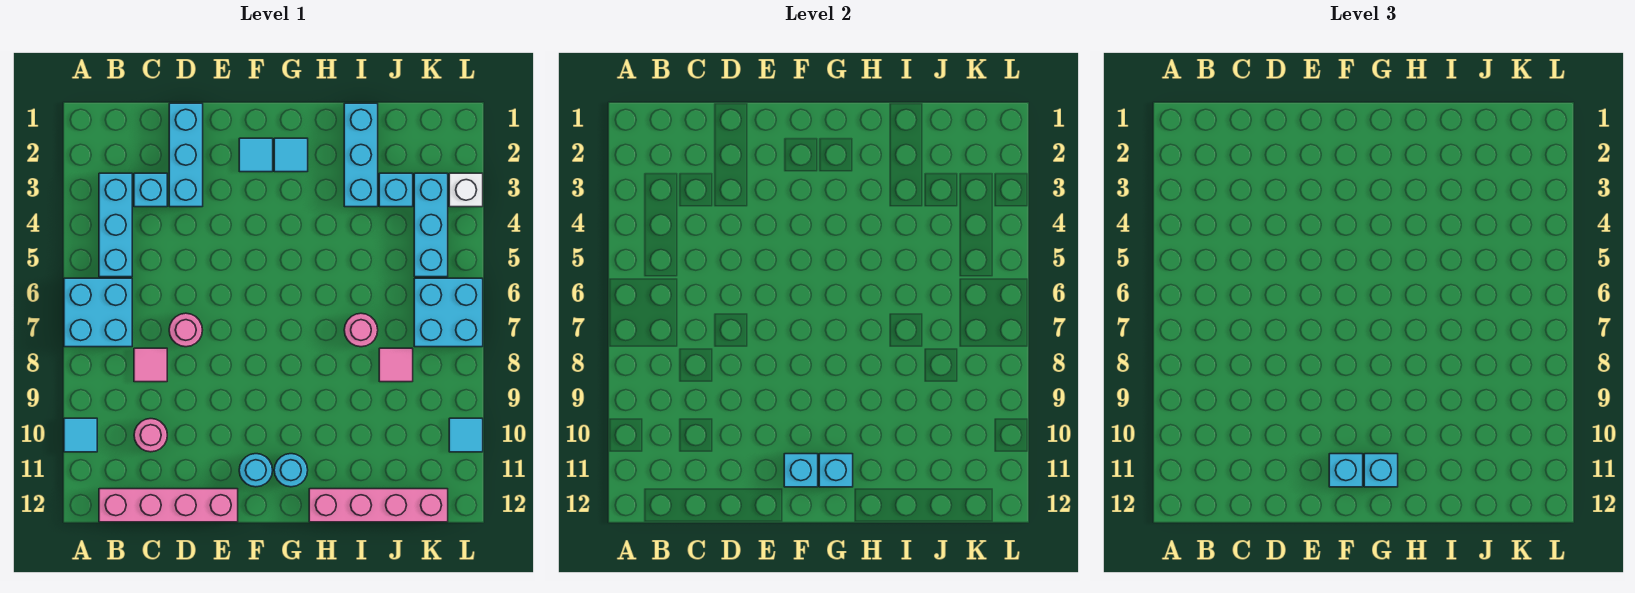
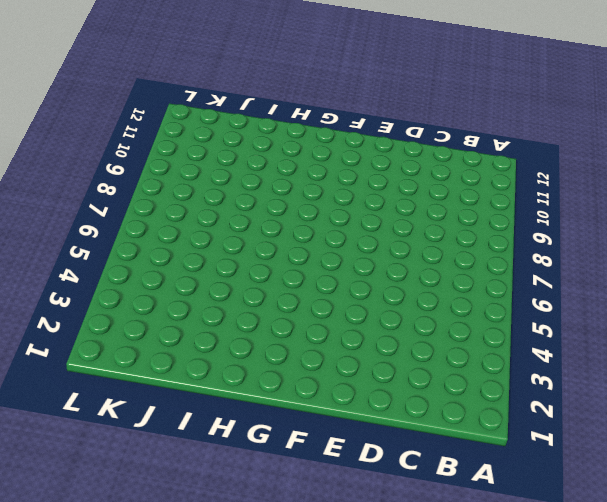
none -> cyan 2x2 brick [64,278,132,347]
none -> cyan 1x1 tile [64,418,97,452]
none -> cyan 1x3 brick [99,173,132,277]

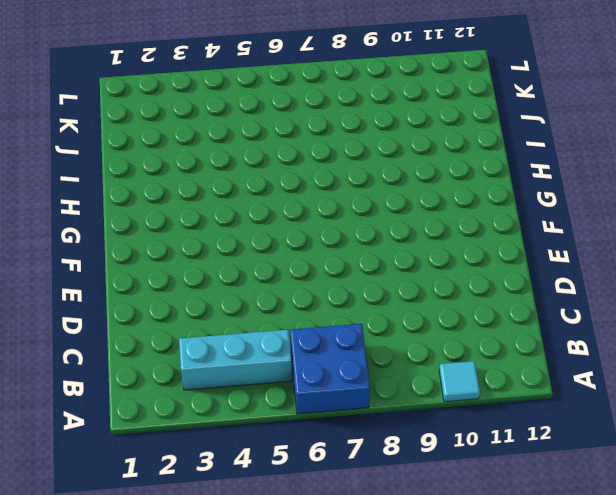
blue 2x2 brick [290,324,370,414] -> cyan 2x2 brick [64,278,132,347]
none -> pink 1x4 brick [99,489,238,522]
none -> cyan 1x1 brick [134,173,167,207]
none -> pink 1x1 tile [134,348,167,382]

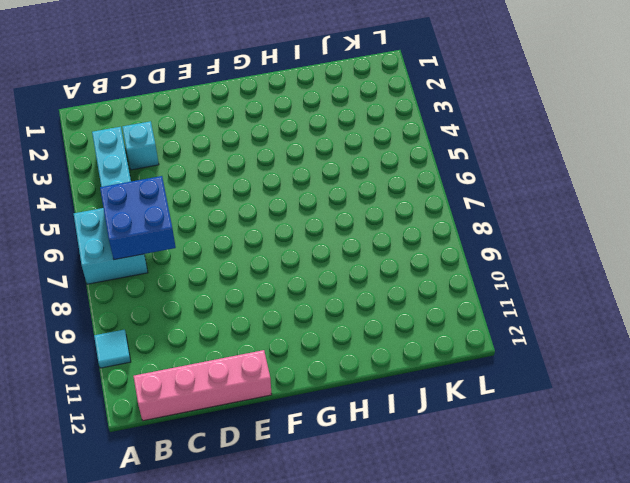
blue 2x2 brick [100,176,176,260] -> none
none -> pink 1x1 tile [134,348,167,382]
none -> pink 1x1 round brick [134,419,167,452]
none -> cyan 1x3 brick [169,103,203,207]

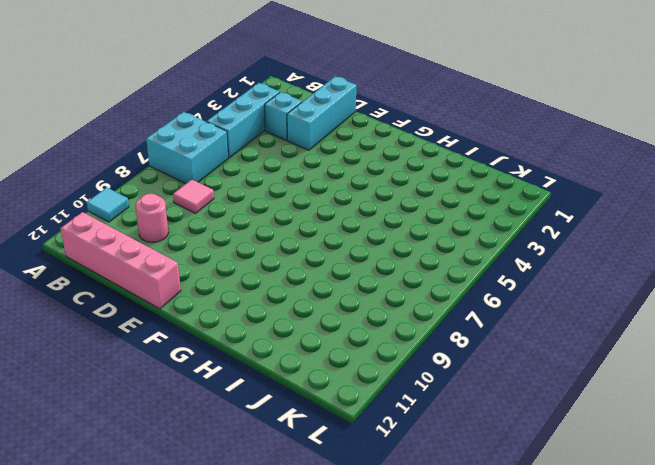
none -> pink 1x1 round brick [169,313,202,347]
none -> cyan 1x1 tile [239,138,273,172]
none -> cyan 1x1 round brick [239,454,273,487]

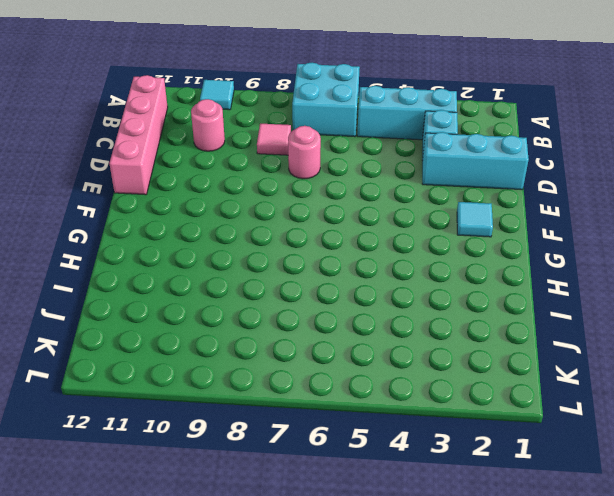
none -> cyan 1x1 round brick [239,454,273,487]
none -> cyan 1x1 tile [274,138,308,172]
none -> cyan 1x1 round brick [274,454,308,487]

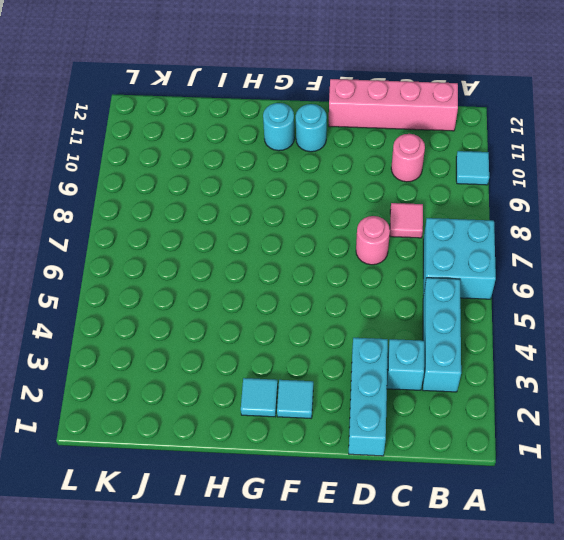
none -> pink 1x4 brick [309,489,448,522]
none -> cyan 1x3 brick [344,103,378,207]
none -> pink 1x1 round brick [344,313,378,347]

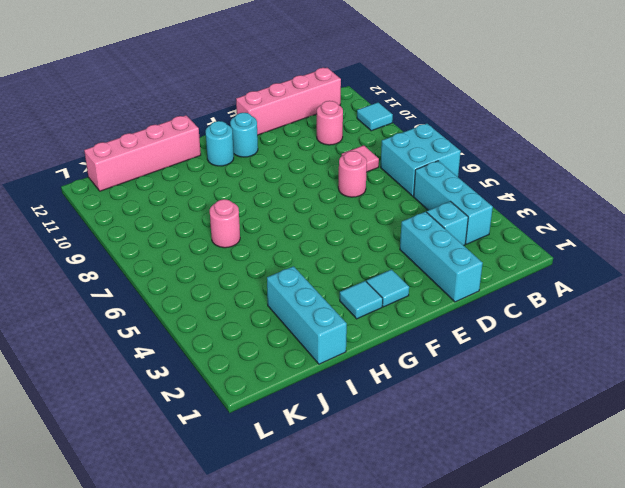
none -> cyan 1x1 brick [379,173,413,207]
none -> pink 1x1 tile [379,348,413,382]
none -> cyan 1x3 brick [414,173,448,277]

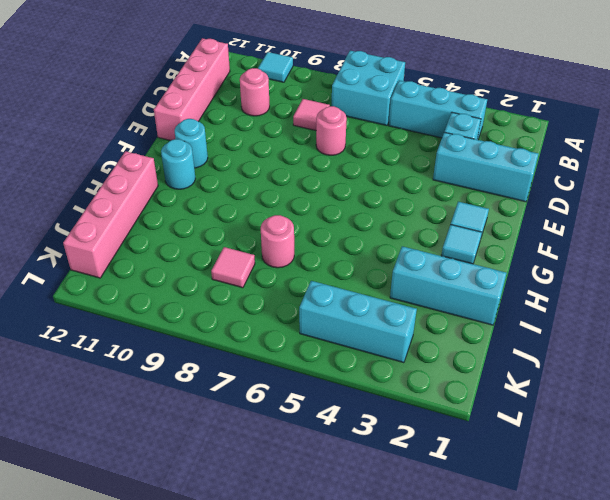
none -> cyan 1x1 brick [379,173,413,207]
none -> cyan 2x2 brick [414,278,483,347]
none -> white 1x1 brick [449,173,483,207]

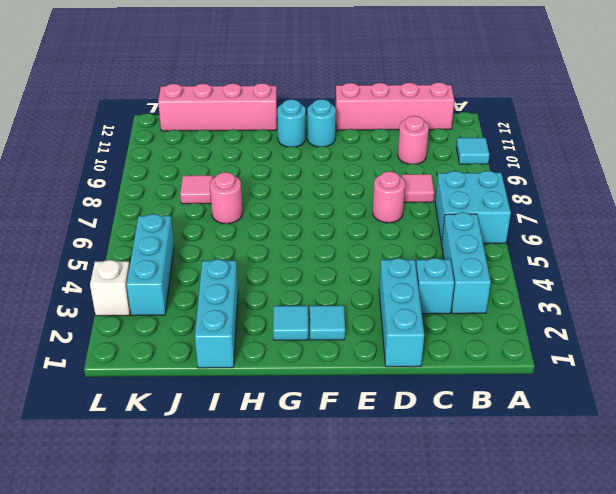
none -> cyan 1x1 brick [379,173,413,207]
none -> cyan 2x2 brick [414,278,483,347]
none -> cyan 1x1 tile [449,418,483,452]

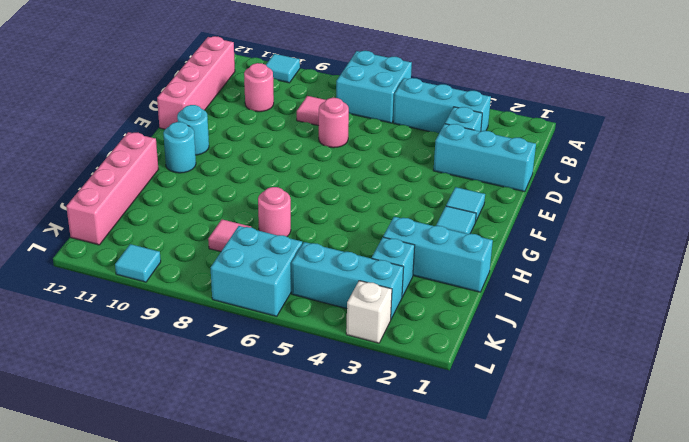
none -> cyan 1x1 brick [784,454,818,487]
none -> cyan 1x1 brick [819,454,853,487]
none -> cyan 1x1 brick [1329,454,1363,487]

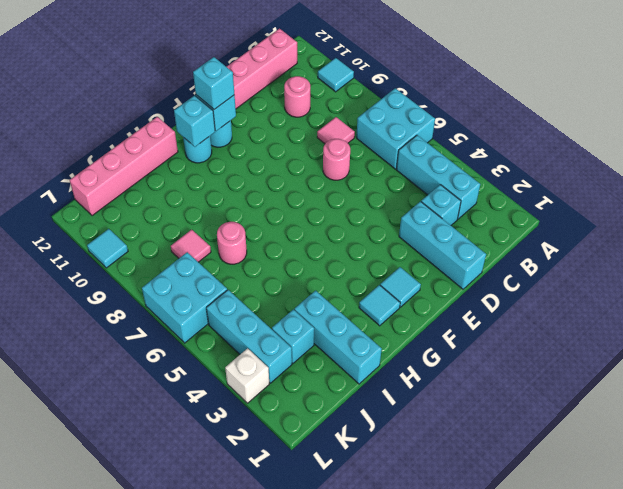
none -> cyan 1x1 brick [1364,454,1398,487]

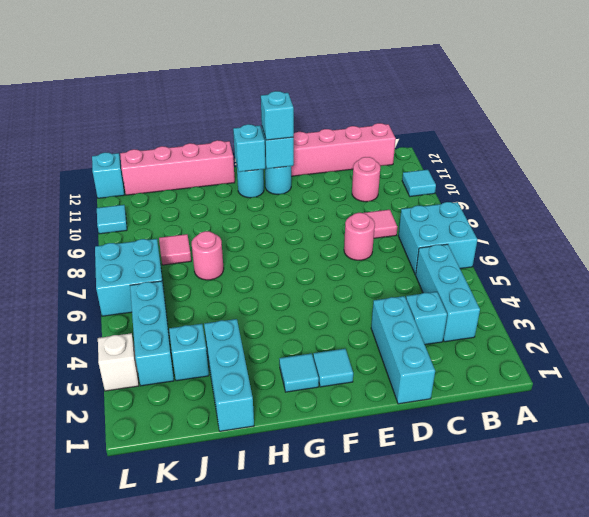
cyan 1x1 brick [92,152,124,198] -> cyan 1x1 brick moved to [1364,454,1398,487]

